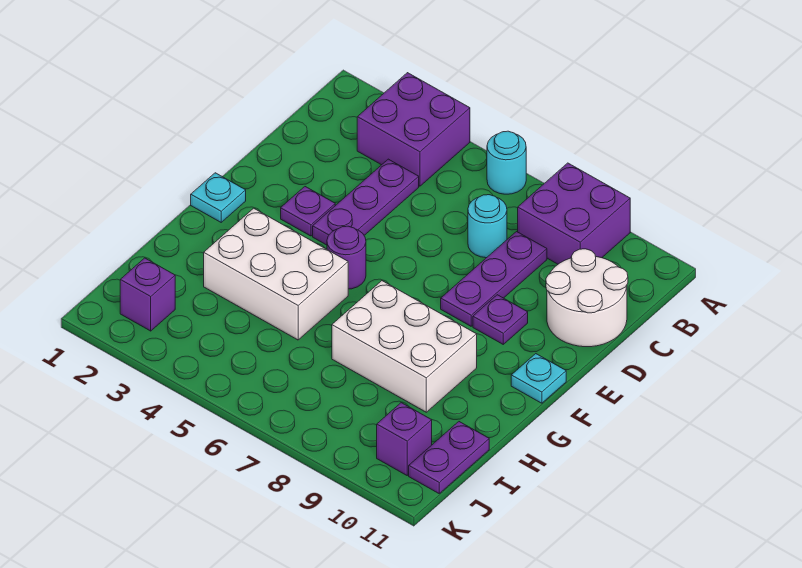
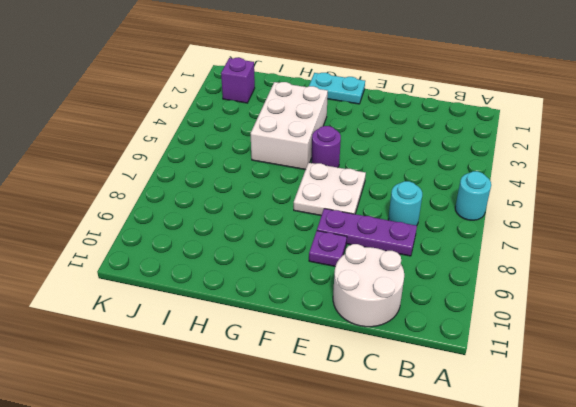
white 2x2 plate [294,163,366,216] -> none
cyan 1x2 plate [309,73,365,104] -> cyan 1x1 plate [191,173,246,222]
none -> purple 2x2 brick [357,73,470,186]
none -> purple 2x2 brick [518,163,630,264]
none -> purple 1x3 plate [313,159,419,245]

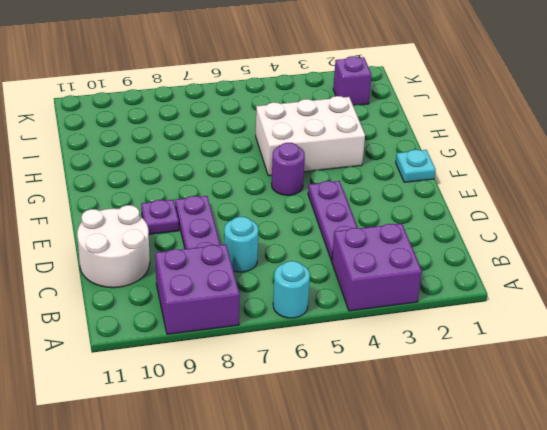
none -> purple 1x1 plate [281,187,335,236]
none -> cyan 1x1 plate [511,354,566,403]
none -> white 2x3 brick [332,281,477,412]

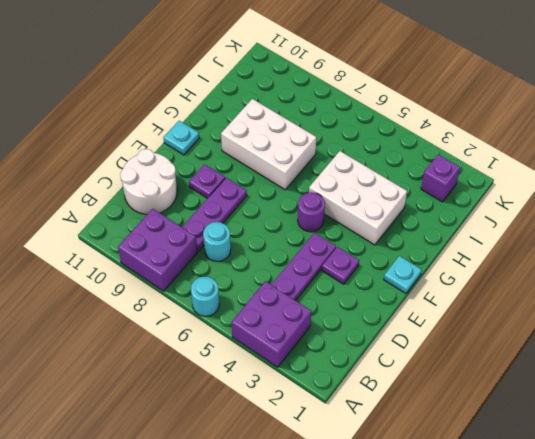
none -> purple 1x2 plate [409,422,489,493]
none -> purple 1x1 brick [377,403,432,475]

